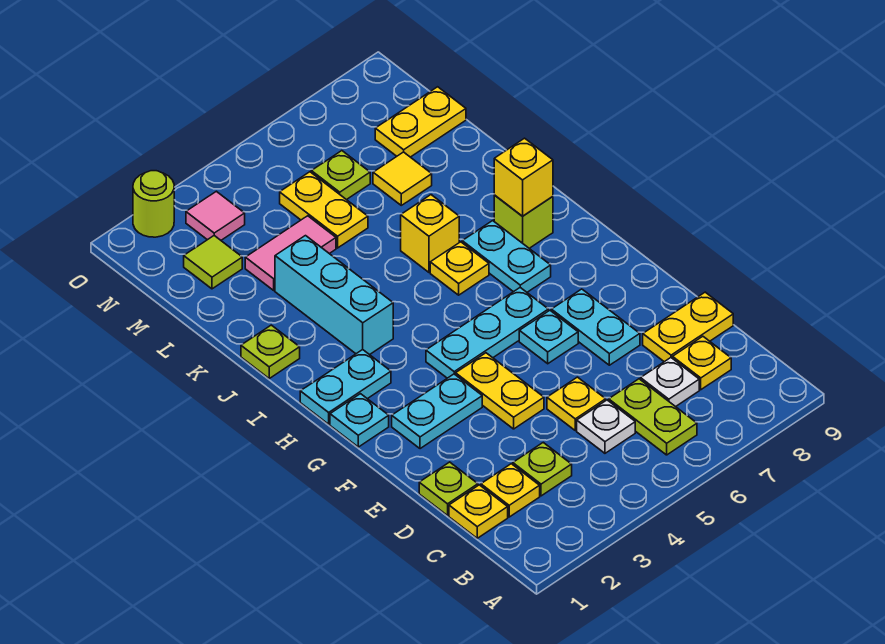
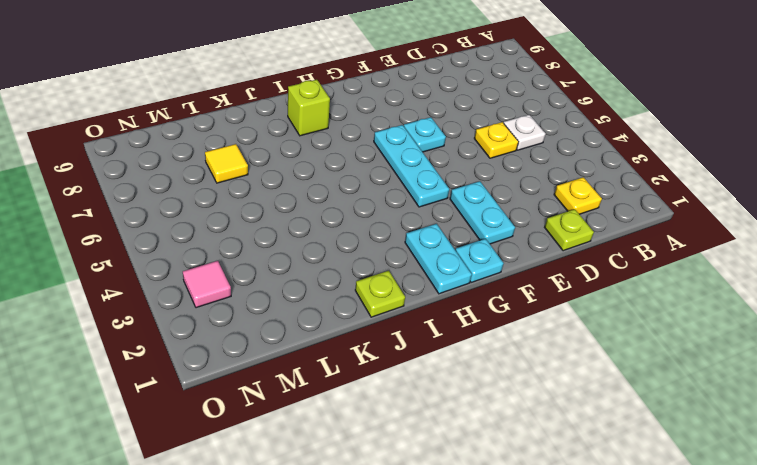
none -> lime 1x2 plate [609,379,697,455]
none -> yellow 1x1 plate [449,485,508,538]
none -> lime 1x1 plate [513,443,572,496]
none -> white 1x1 plate [641,358,699,407]

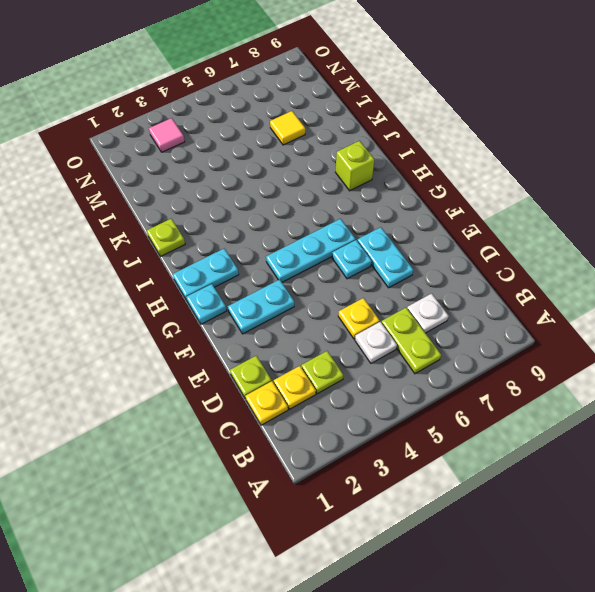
none -> yellow 1x1 plate [673,336,731,390]
none -> yellow 1x2 plate [643,292,733,362]
none -> yellow 1x2 plate [456,353,544,429]
none -> cyan 1x2 plate [462,221,551,292]

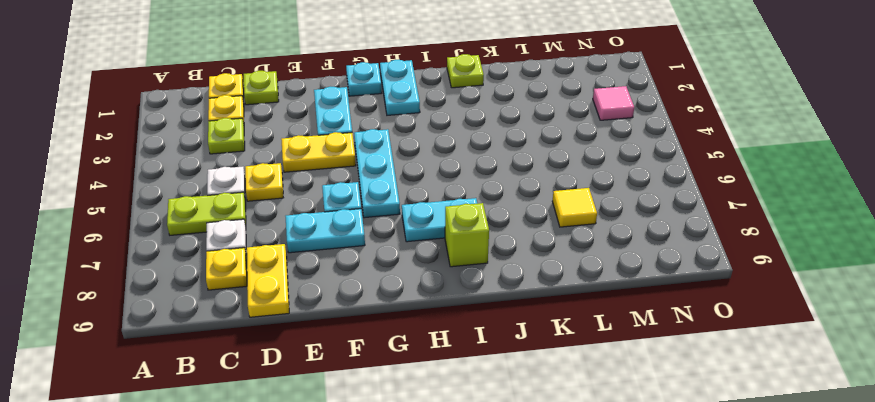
none -> cyan 1x3 brick [275,236,393,355]
none -> yellow 1x1 plate [430,242,489,295]
none -> yellow 1x1 brick [401,195,459,272]
none -> pink 1x2 tile [245,216,336,290]

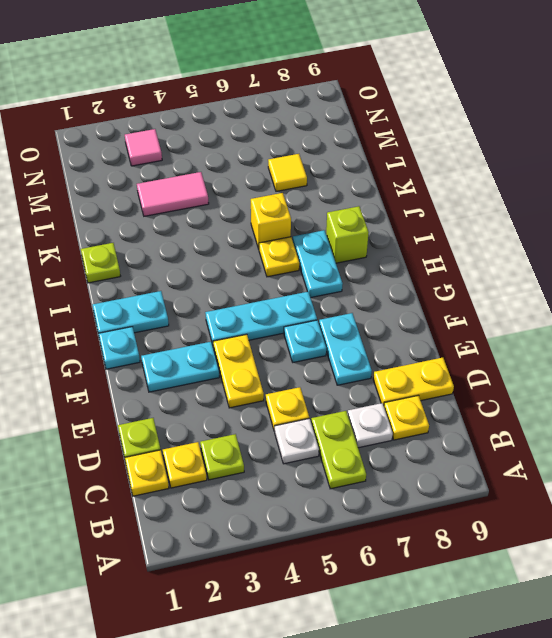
none -> cyan 1x3 brick [275,236,393,355]
none -> yellow 1x2 plate [280,172,368,248]
none -> lime 1x1 tile [184,236,242,289]
none -> lime 1x1 plate [311,151,370,200]

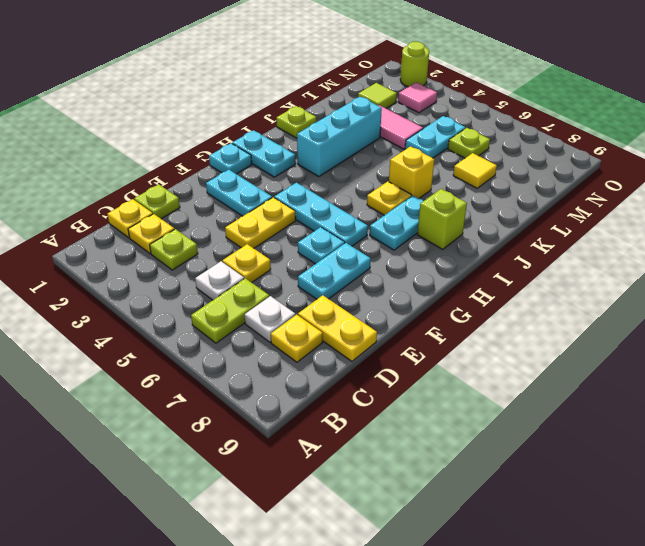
cyan 1x2 plate [405,116,466,158] -> yellow 1x2 plate [280,172,368,248]
none -> yellow 1x2 plate [375,87,466,157]
none -> yellow 1x1 brick [494,138,553,216]

